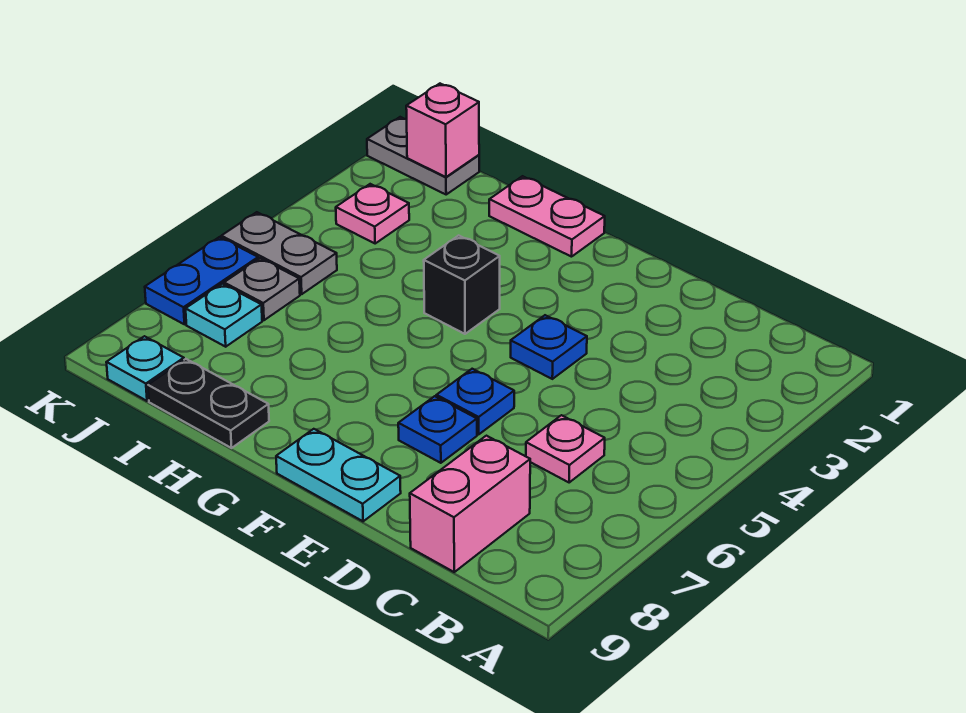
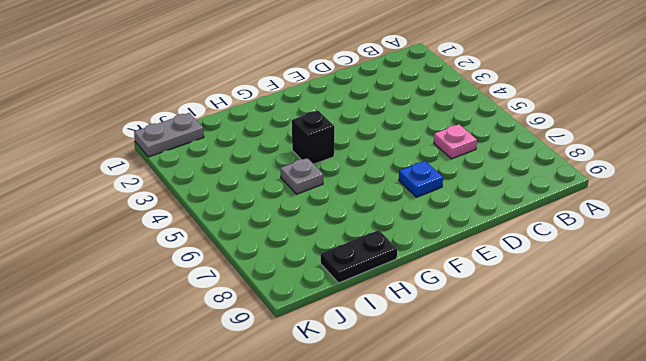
grey 1x1 plate [280,158,323,194] -> grey 1x1 plate moved to [224,258,300,320]
none -> pink 1x2 brick [410,436,530,572]
none -> blue 1x1 plate [511,315,587,379]
none -> blue 1x1 plate [436,369,514,434]

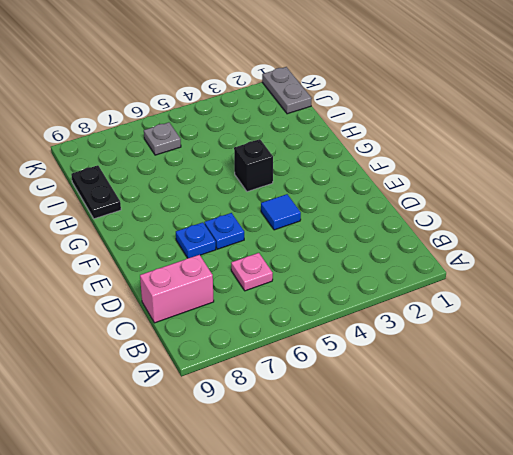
blue 1x1 tile [261,194,301,230] -> blue 1x1 plate [511,315,587,379]
none -> cyan 1x2 plate [276,429,401,521]
none -> pink 1x2 plate [489,176,605,257]
none -> pink 1x1 plate [336,184,409,244]

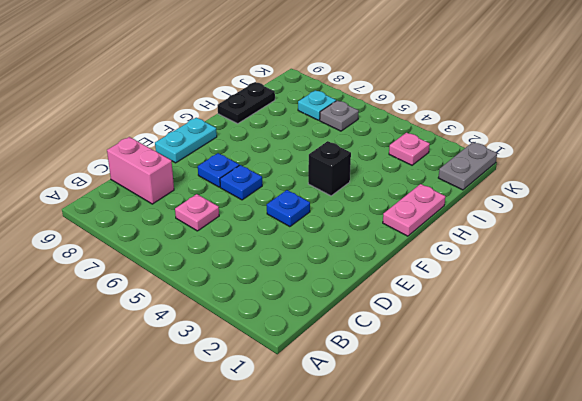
none -> grey 1x2 plate [221,212,337,294]
none -> cyan 1x1 plate [106,336,184,401]
none -> blue 1x2 plate [145,237,258,324]

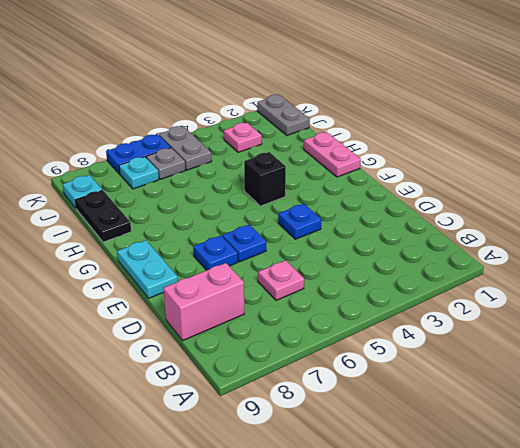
none -> pink 1x1 brick [406,84,479,177]

